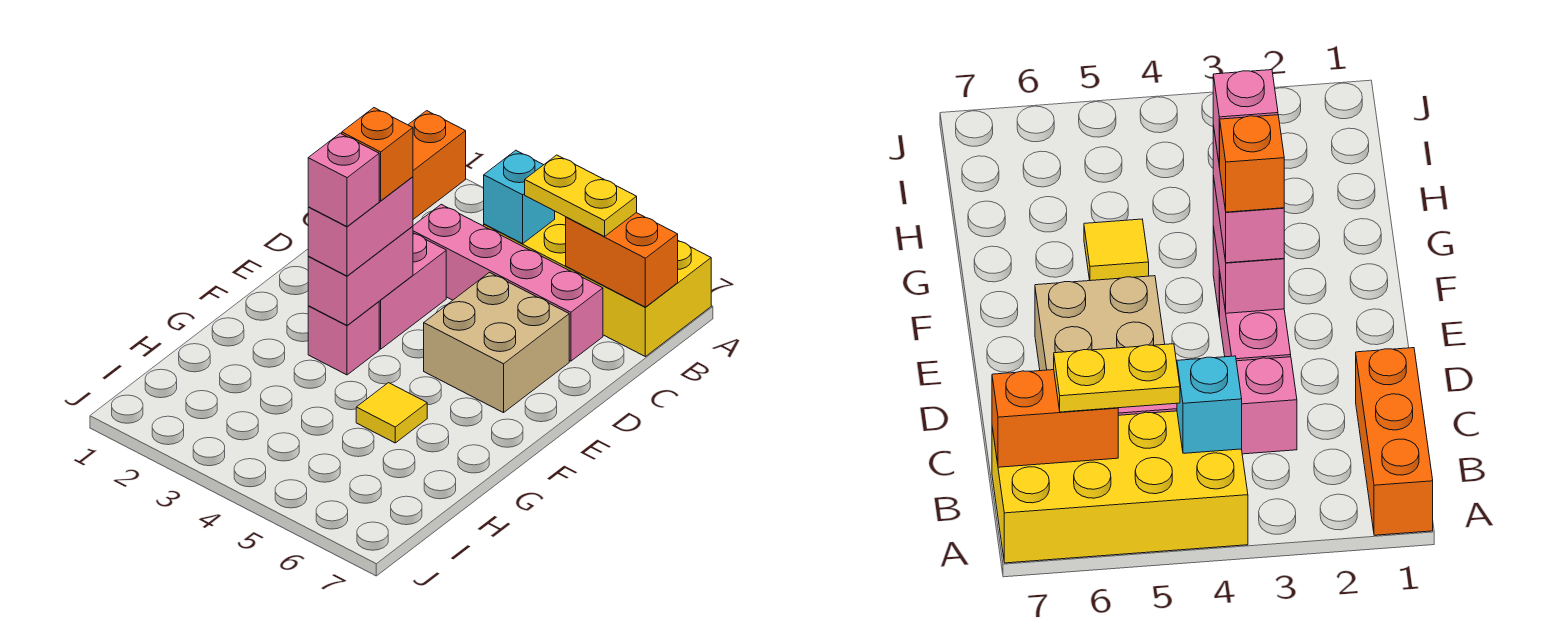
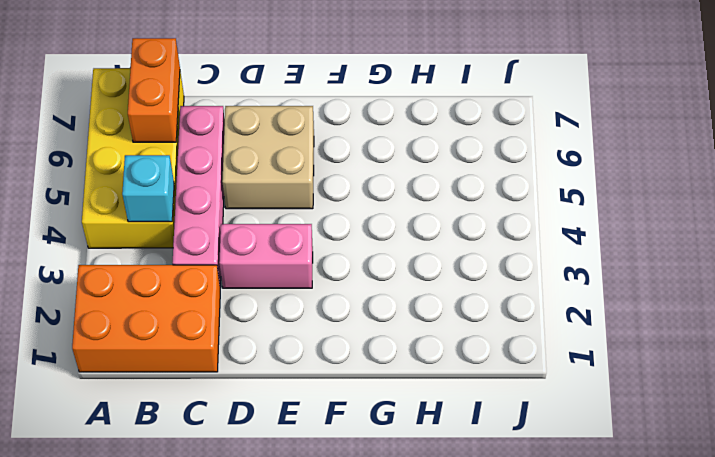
orange 2x3 brick [72,265,220,372] -> orange 1x3 brick [408,111,466,219]
none -> pink 1x1 brick [308,302,379,375]
none -> yellow 1x1 tile [356,383,427,443]
none -> pink 1x2 brick [308,226,413,325]

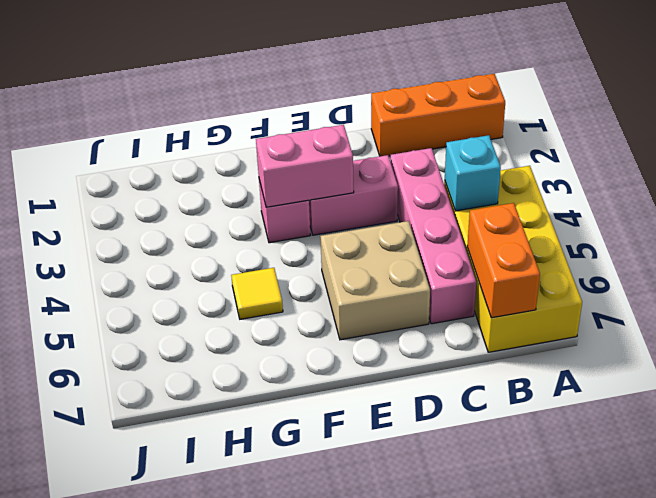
none -> yellow 1x2 plate [525,155,637,237]
none -> pink 1x2 brick [308,177,413,276]
none -> orange 1x1 brick [342,108,413,201]

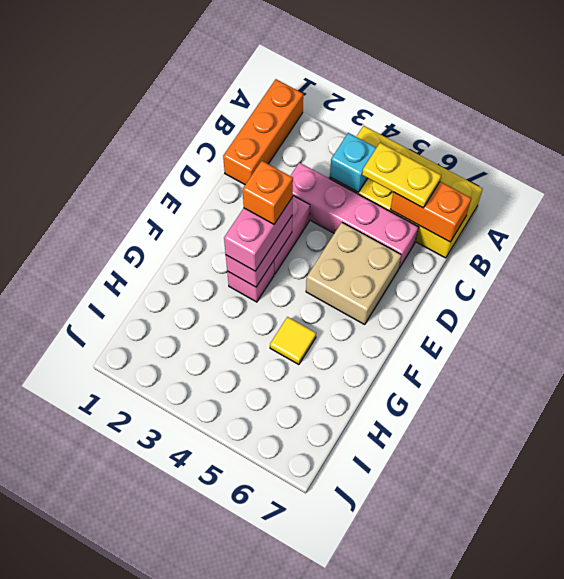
none -> pink 1x1 brick [308,133,379,226]

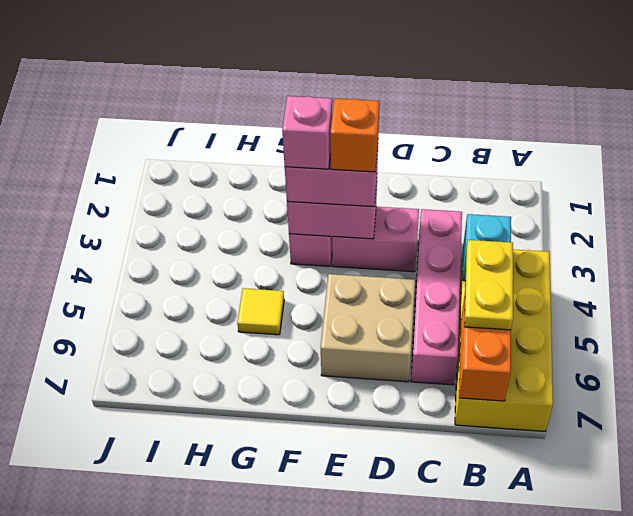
none -> orange 1x3 brick [408,111,466,219]

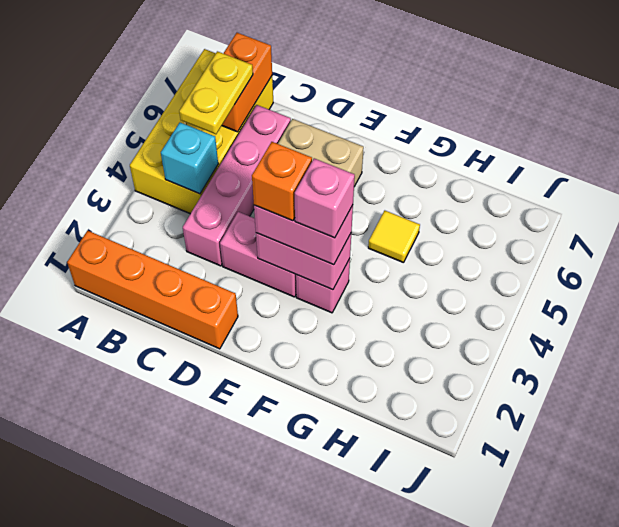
orange 1x4 brick [67,231,238,349] -> orange 1x3 brick [408,111,466,219]

